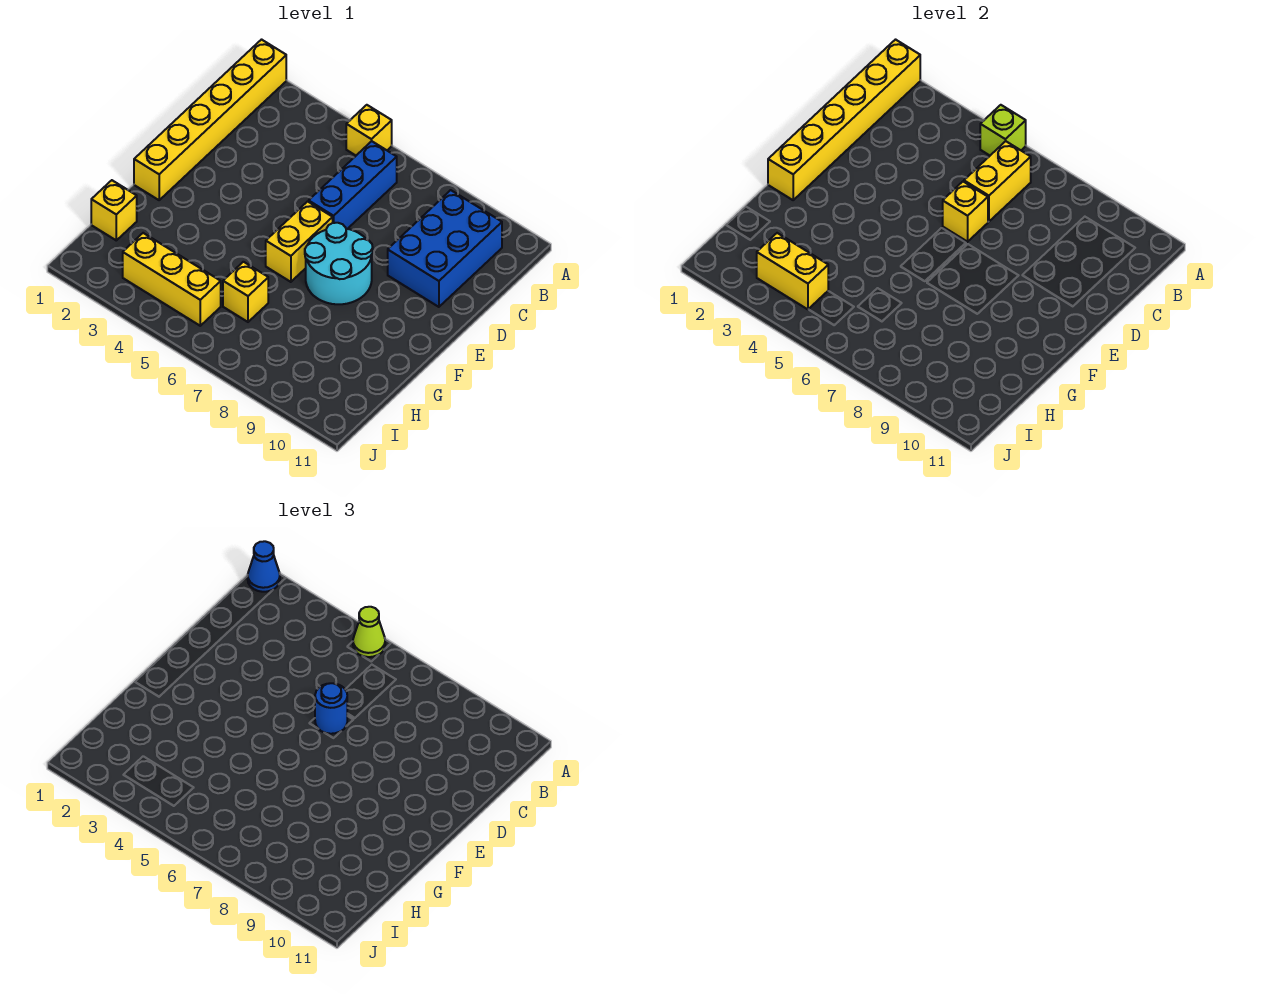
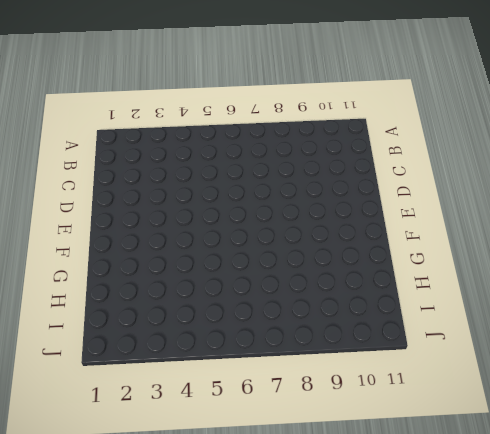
none -> yellow 1x6 brick [134,40,286,200]
none -> yellow 1x1 brick [346,105,392,155]
none -> blue 1x3 brick [309,141,397,229]

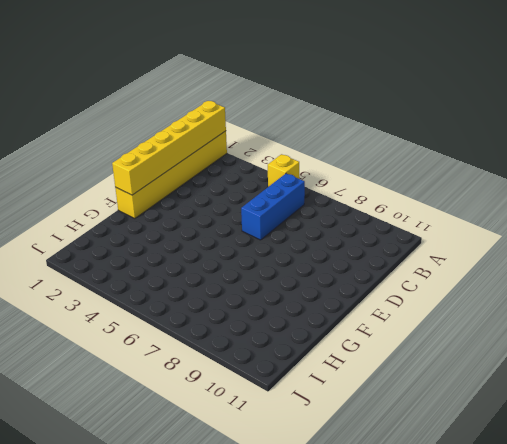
none -> blue 2x3 brick [388,190,502,307]
none -> yellow 1x2 brick [266,201,333,282]
none -> cyan 2x2 round brick [305,223,373,304]

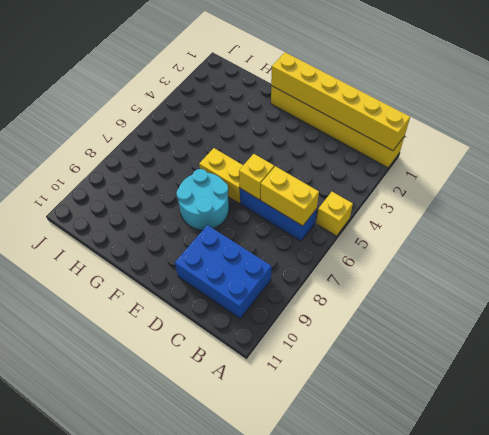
none -> yellow 1x1 brick [91,180,137,240]
none -> yellow 1x1 brick [223,262,268,322]
none -> yellow 1x3 brick [123,233,221,326]

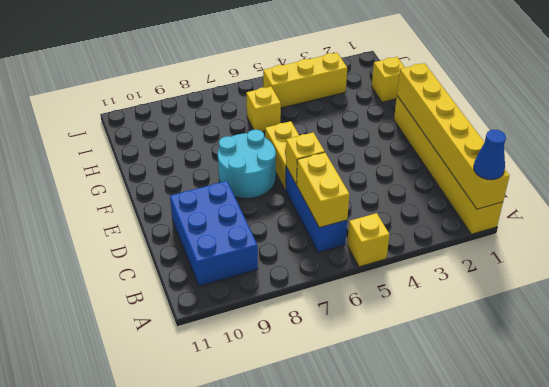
none -> lime 1x1 brick [980,105,1026,155]
none -> yellow 1x2 brick [757,233,828,309]
none -> lime 1x1 cone [353,607,385,657]

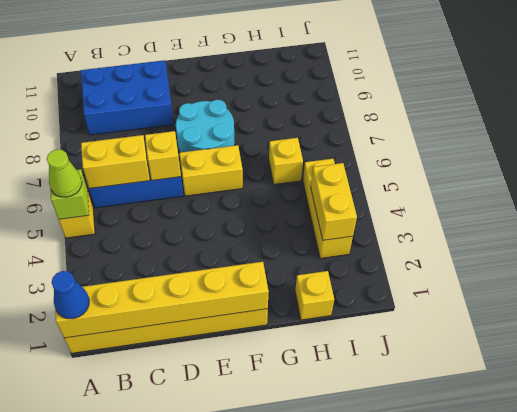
none -> blue 1x1 round brick [315,683,347,734]

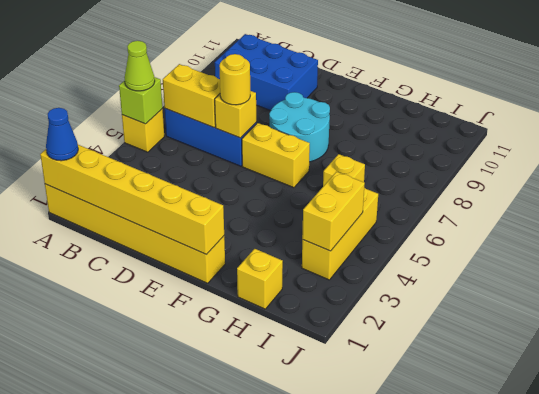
yellow 1x1 round brick [219,54,250,105] -> blue 1x1 round brick [315,683,347,734]

